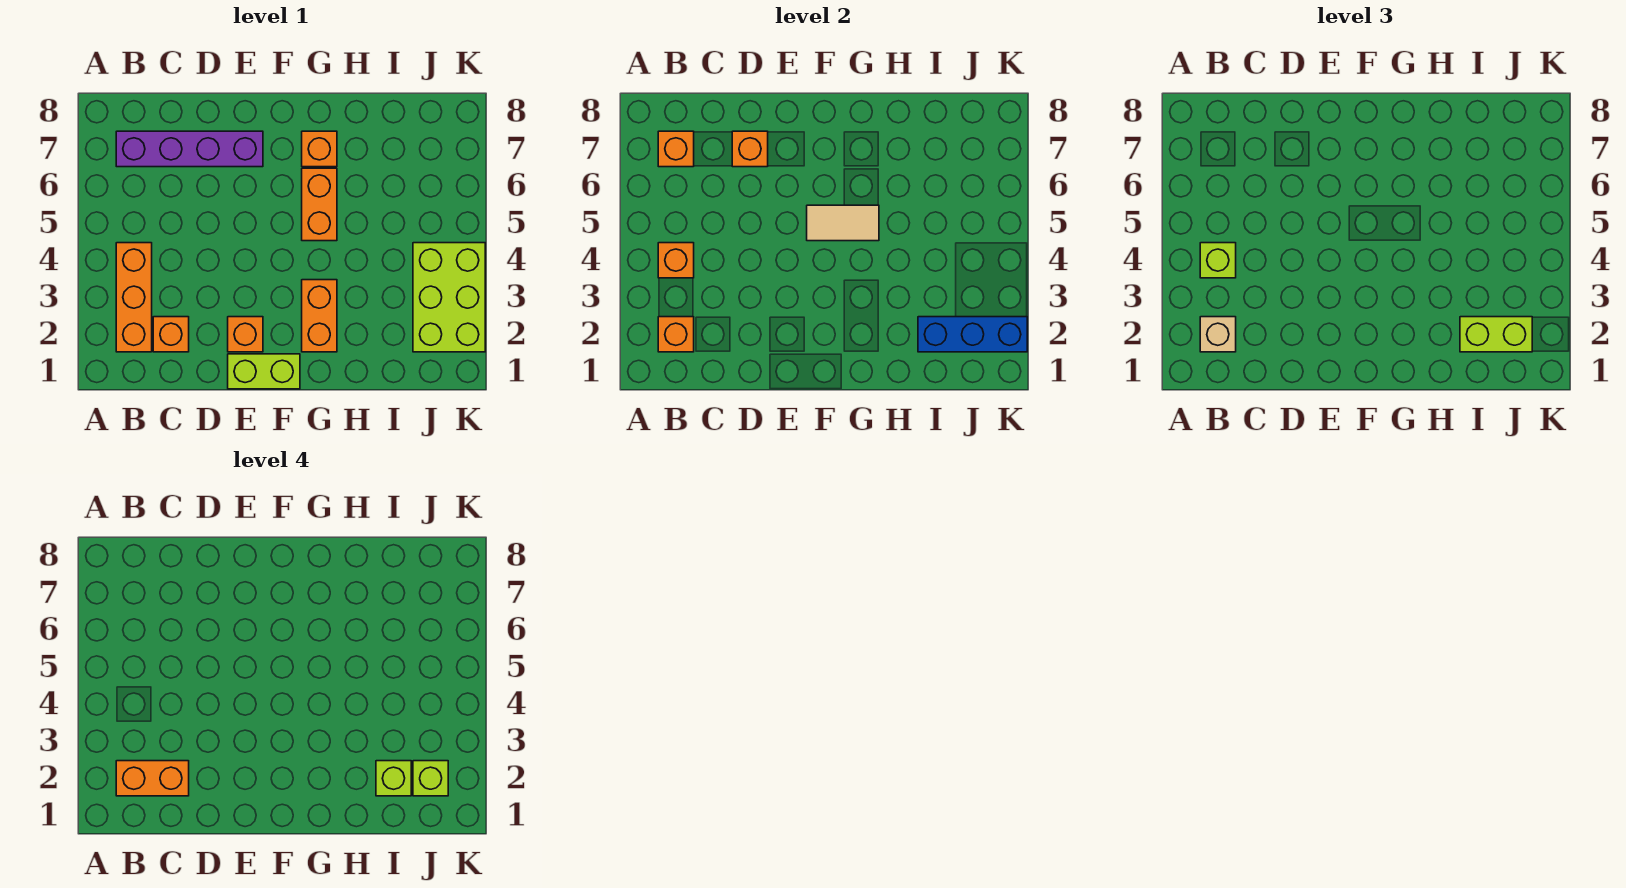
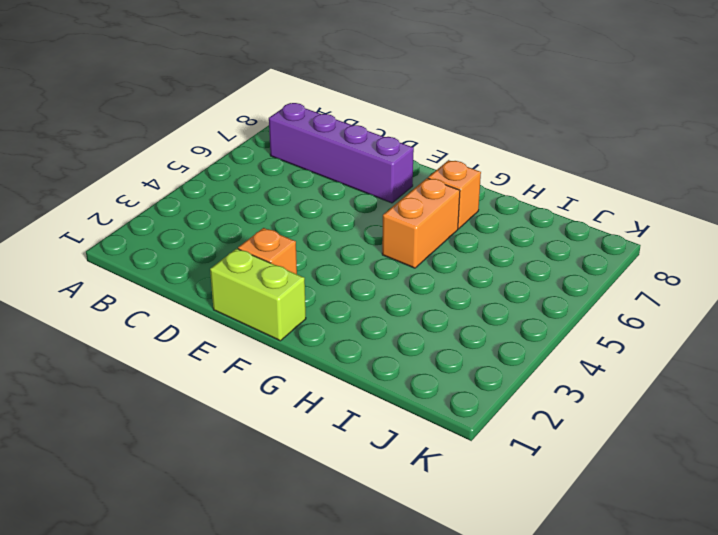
none -> orange 1x3 brick [116,243,152,352]
none -> orange 1x1 brick [153,317,189,352]
none -> orange 1x2 brick [302,280,337,352]

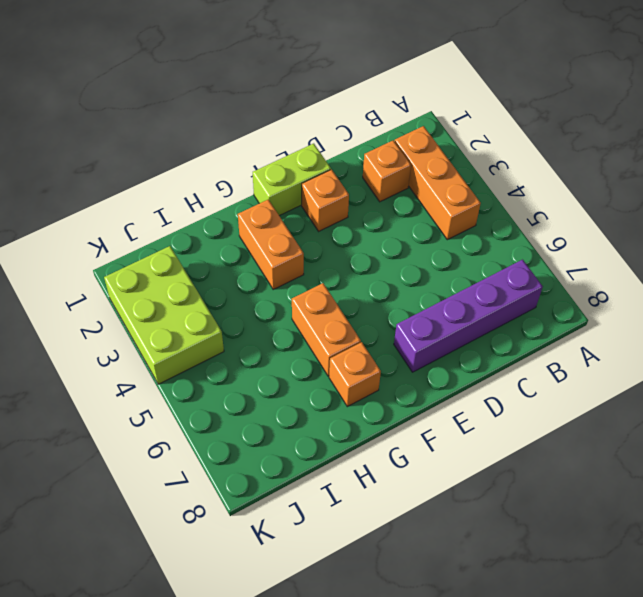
none -> orange 1x1 brick [658,317,694,352]
none -> orange 1x1 brick [658,243,694,278]
none -> orange 1x1 brick [658,131,694,167]

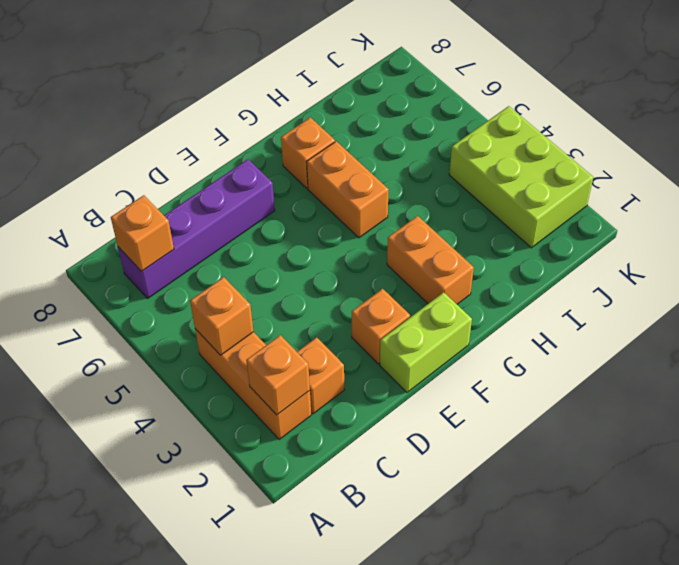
none -> orange 1x1 brick [732,131,768,167]
none -> tan 1x2 tile [807,205,879,241]
none -> blue 1x3 brick [918,317,1027,352]

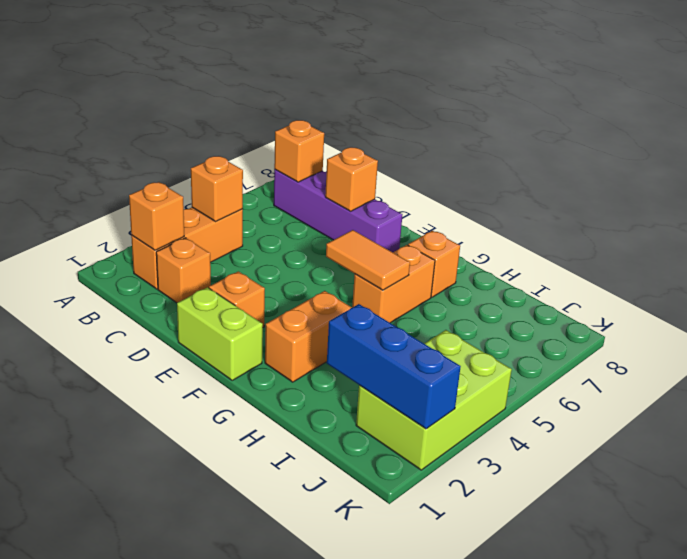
orange 1x2 tile [326,230,410,290] -> tan 1x2 tile [807,205,879,241]
none -> tan 1x1 brick [1200,317,1236,352]
none -> lime 1x1 brick [1200,243,1236,278]
none -> lime 1x2 brick [1460,317,1532,352]

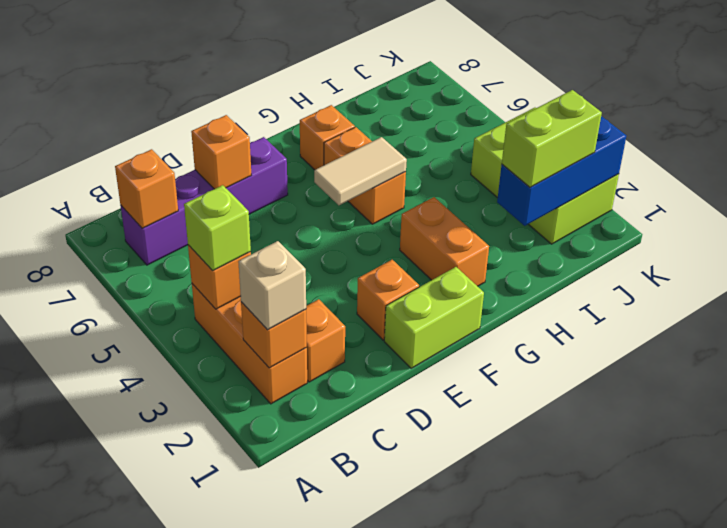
none -> orange 1x2 brick [116,761,189,796]
none -> lime 1x1 brick [376,761,411,796]
none -> lime 1x1 brick [413,761,448,796]

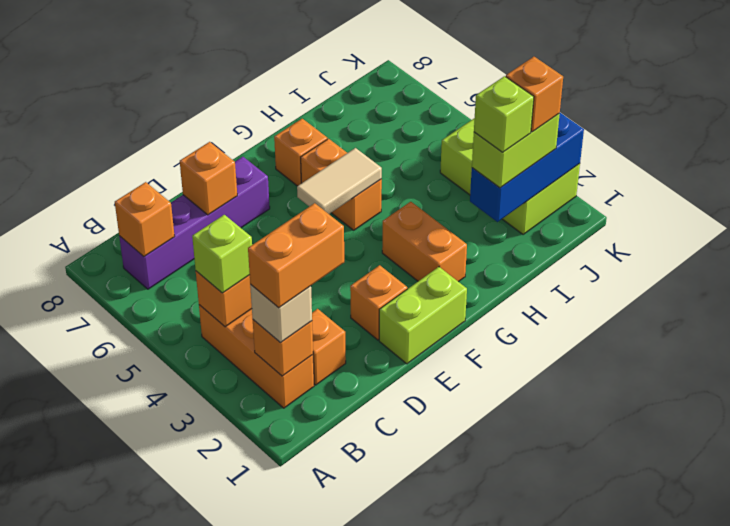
orange 1x1 brick [506,57,563,132] -> lime 1x1 brick [413,761,448,796]

